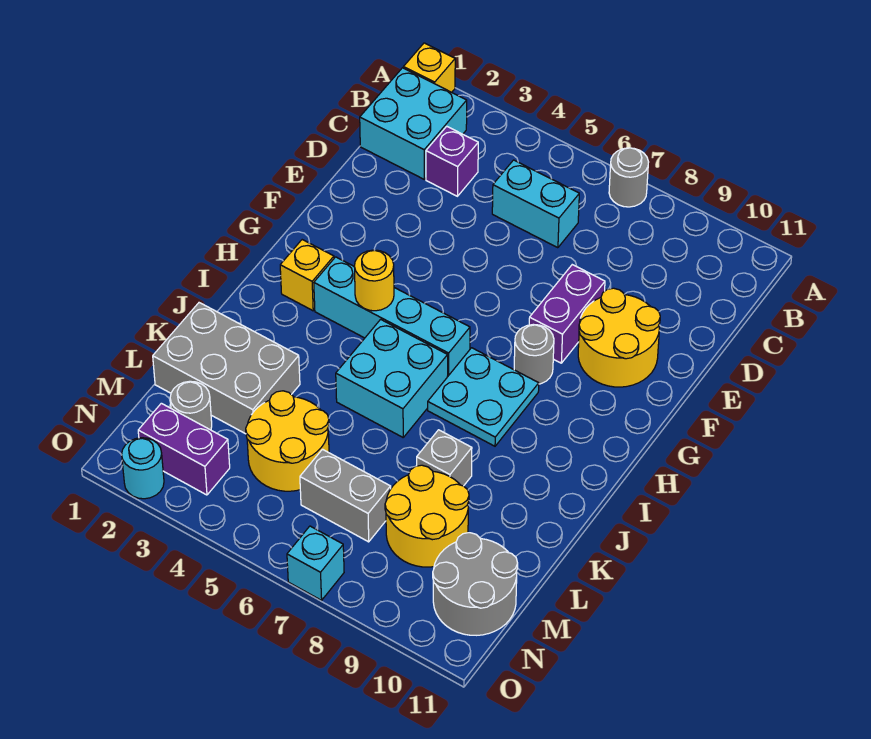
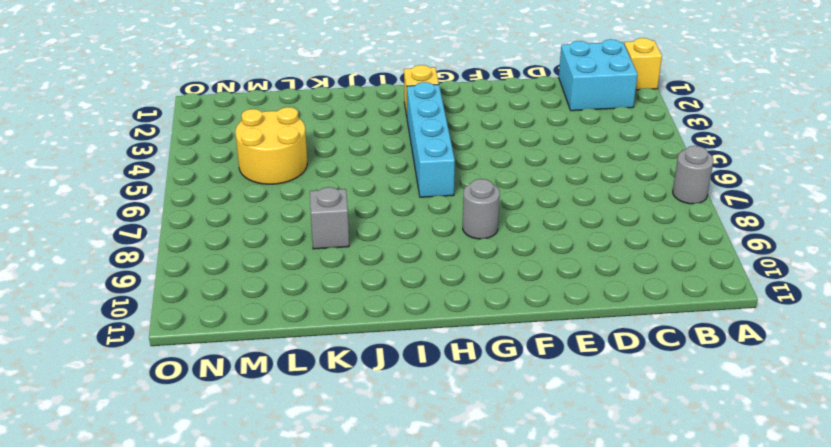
none -> purple 1x1 brick [426,126,478,196]
none -> cyan 1x2 brick [492,160,579,248]
none -> purple 1x2 brick [529,265,605,363]

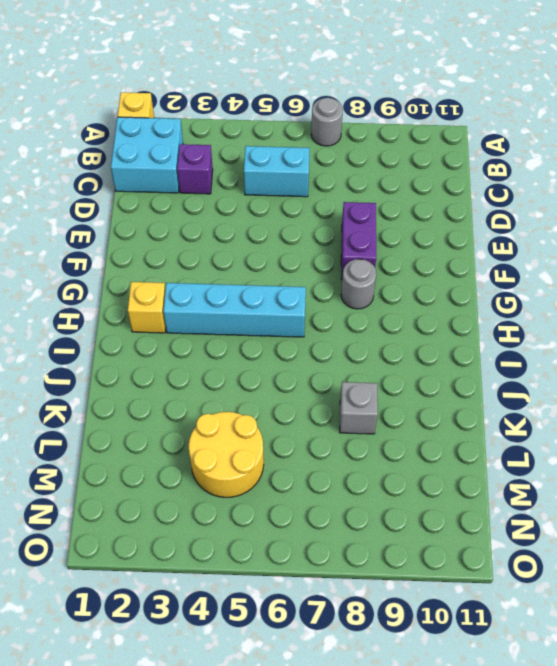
none -> yellow 2x2 round brick [578,288,660,387]
none -> cyan 2x2 plate [428,348,539,446]
none -> cyan 2x2 brick [336,319,448,437]

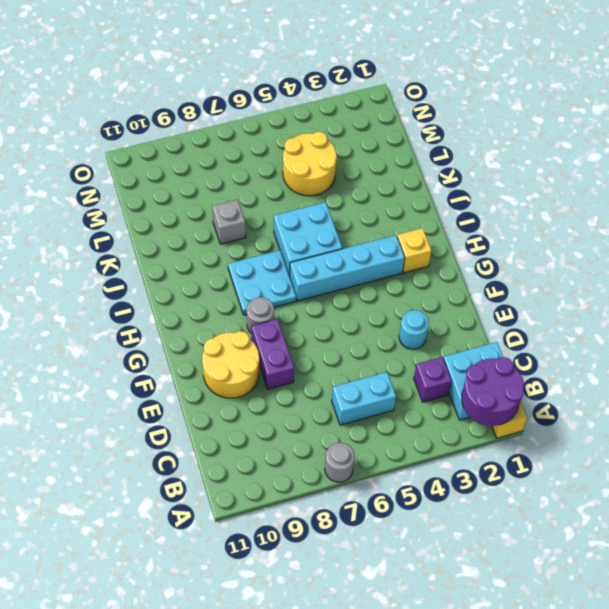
purple 2x2 round brick [462,357,524,426] -> none
cyan 1x1 round brick [399,310,429,349] -> cyan 1x1 round brick moved to [122,438,164,499]
none -> grey 2x3 brick [153,303,300,434]
none -> yellow 2x2 round brick [385,465,469,567]
none -> grey 1x1 round brick [170,381,212,430]

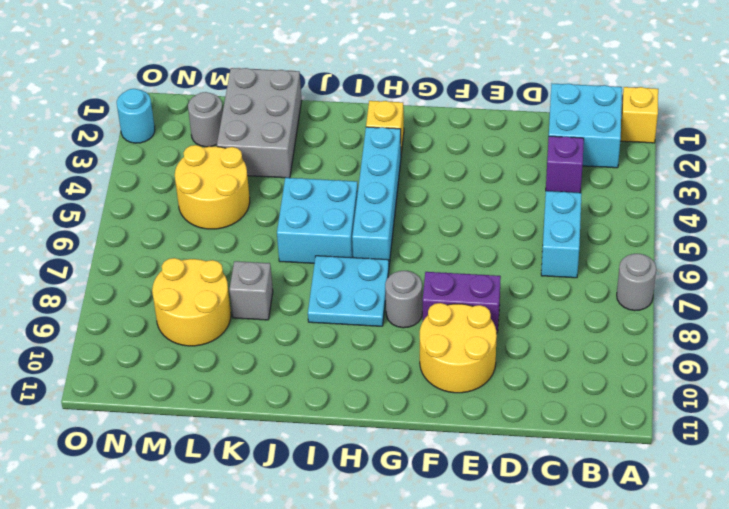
none -> grey 1x2 brick [300,449,391,542]
none -> grey 2x2 round brick [433,533,518,635]
none -> purple 1x2 brick [138,403,230,495]

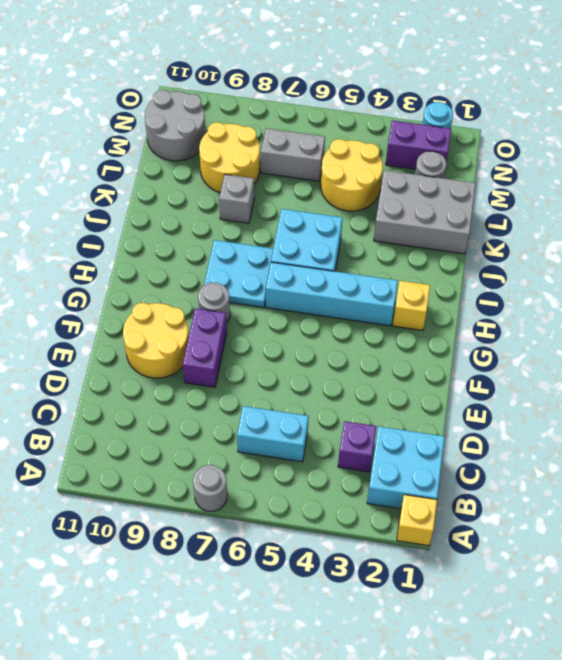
none -> cyan 1x1 brick [287,526,344,600]
none -> yellow 1x1 round brick [354,250,394,311]

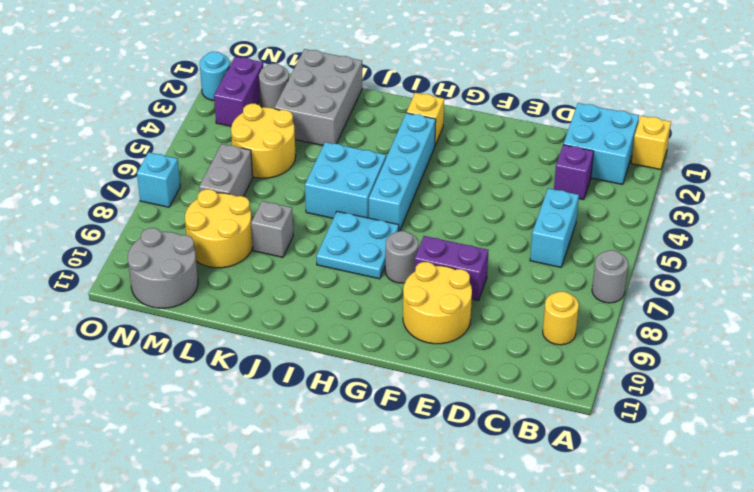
yellow 1x1 round brick [543,292,579,345] -> yellow 1x1 round brick moved to [354,250,394,311]

